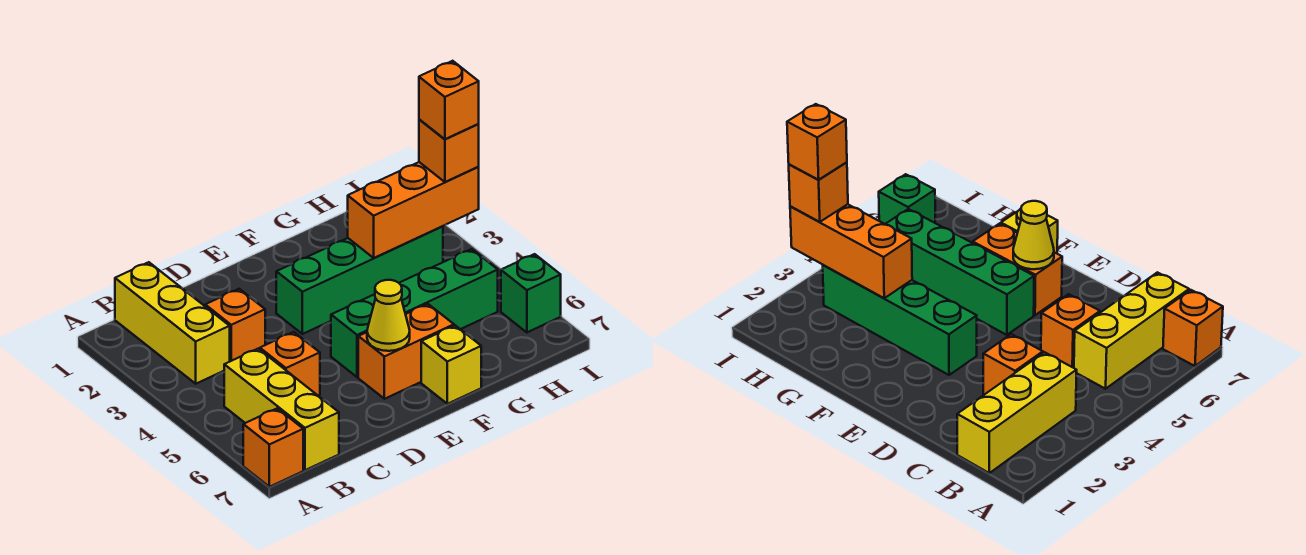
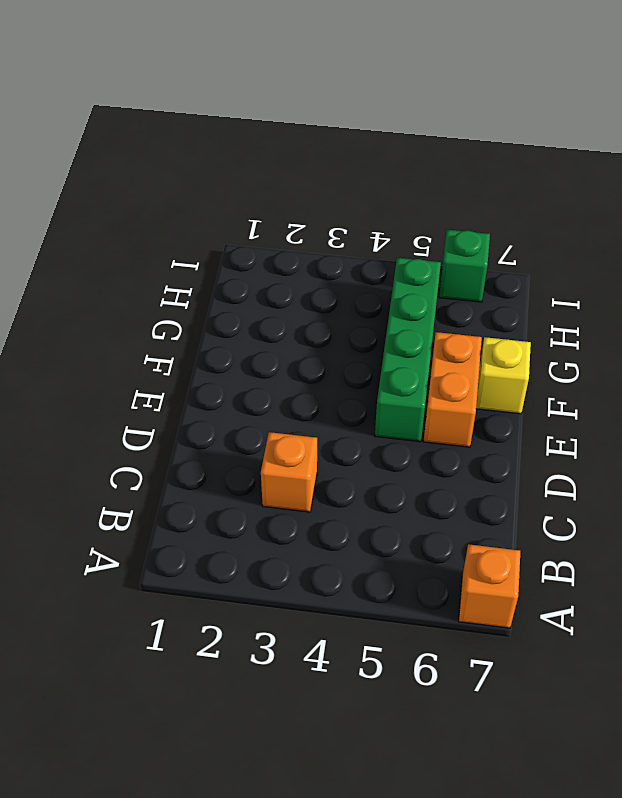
none -> yellow 1x3 brick [115,262,230,384]
none -> yellow 1x3 brick [224,349,339,470]
none -> orange 1x1 brick [260,332,320,395]

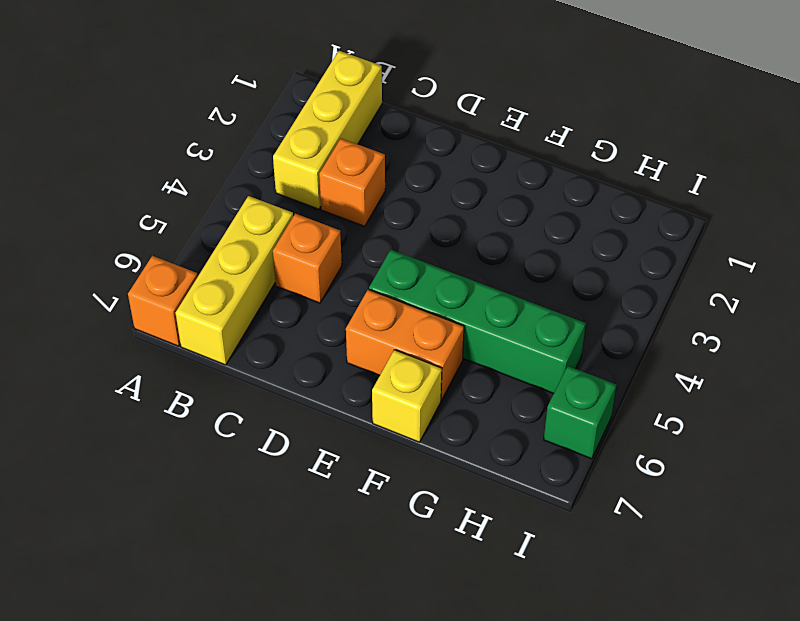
none -> green 1x4 brick [276,226,443,334]
none -> yellow 1x1 cone [367,280,410,351]
none -> orange 1x3 brick [348,162,479,258]

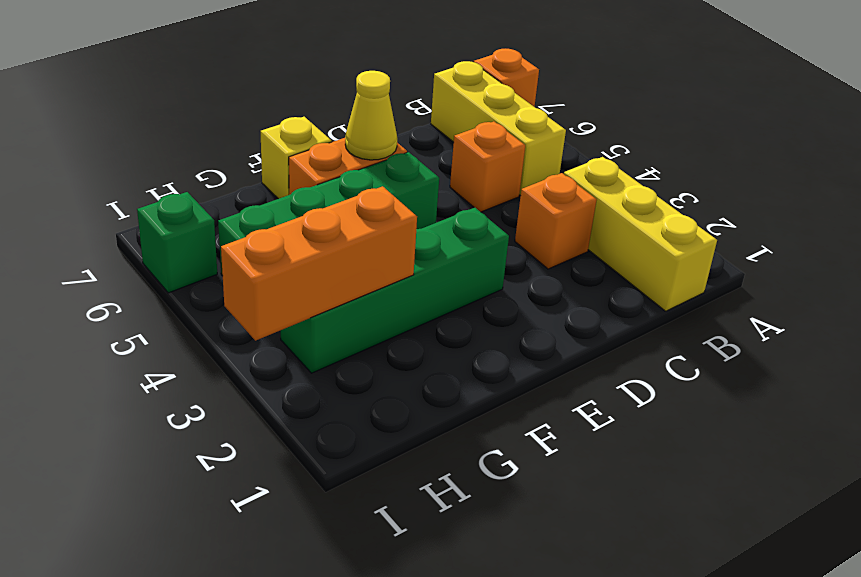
none -> orange 1x1 brick [419,119,479,182]
none -> orange 1x1 brick [419,61,479,139]

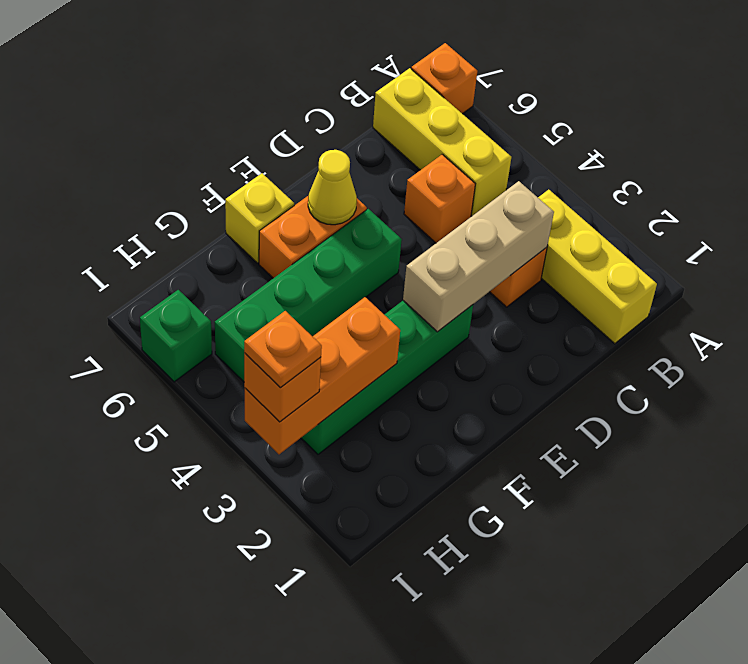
tan 1x3 brick [403,181,554,332] -> none
orange 1x1 plate [244,311,322,388] -> orange 1x1 brick [419,61,479,139]

